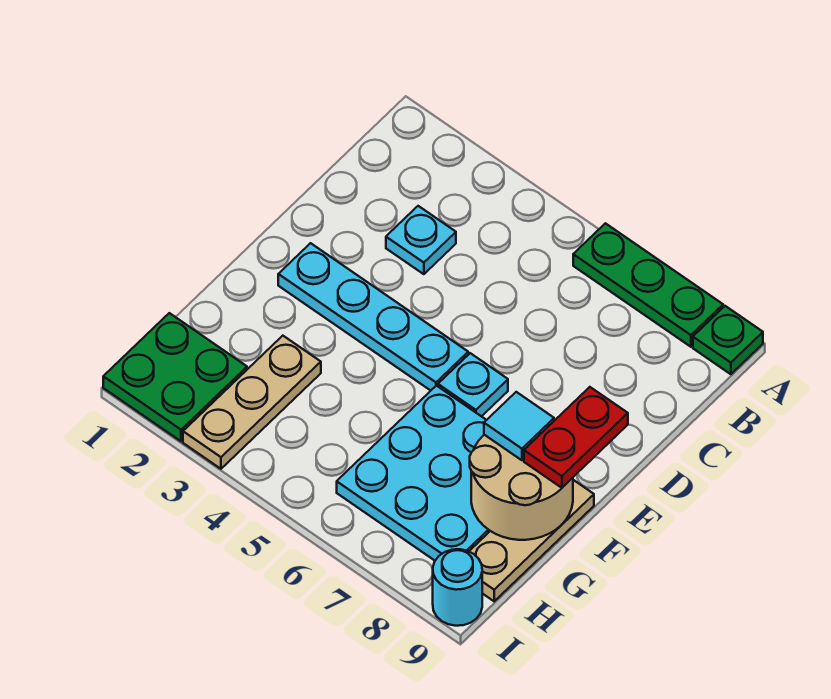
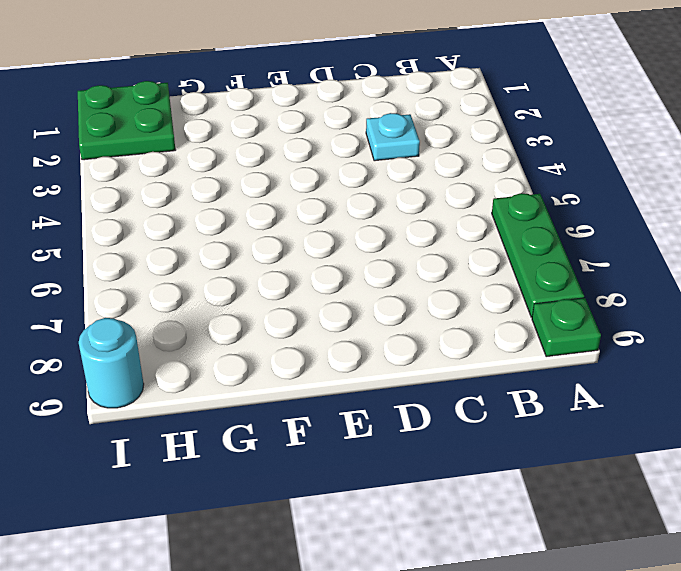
none -> cyan 1x4 plate [278,243,468,391]
none -> cyan 1x1 plate [438,353,508,417]
none -> cyan 3x3 plate [337,386,490,560]

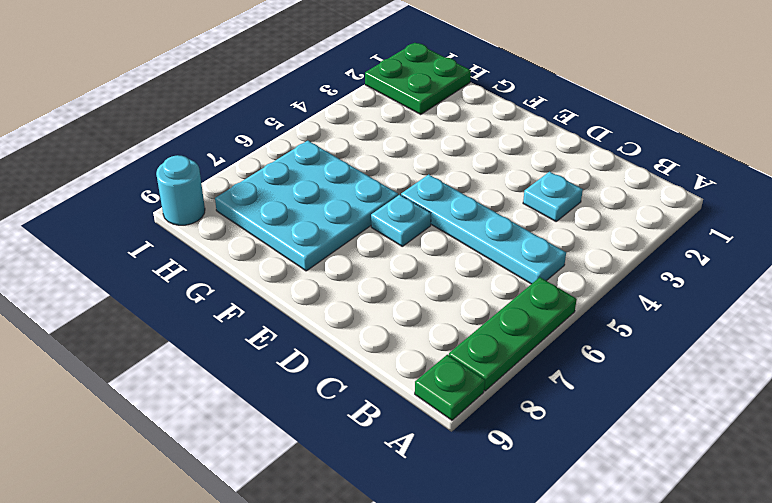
cyan 1x4 plate [401,174,566,284] -> cyan 1x4 plate turned to [278,243,468,391]
none -> tan 1x3 plate [469,480,594,601]
none -> tan 1x3 plate [183,336,321,469]
none -> tan 2x2 round brick [470,435,573,540]

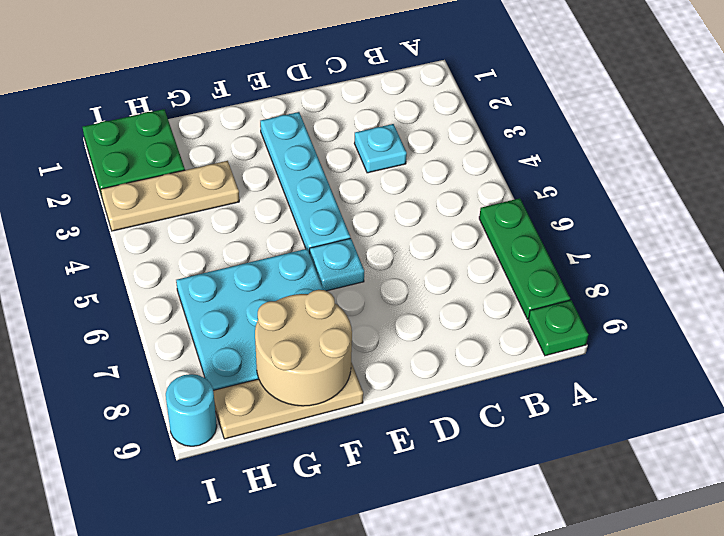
none -> red 1x2 plate [524,387,628,488]
none -> cyan 1x1 tile [484,392,554,460]

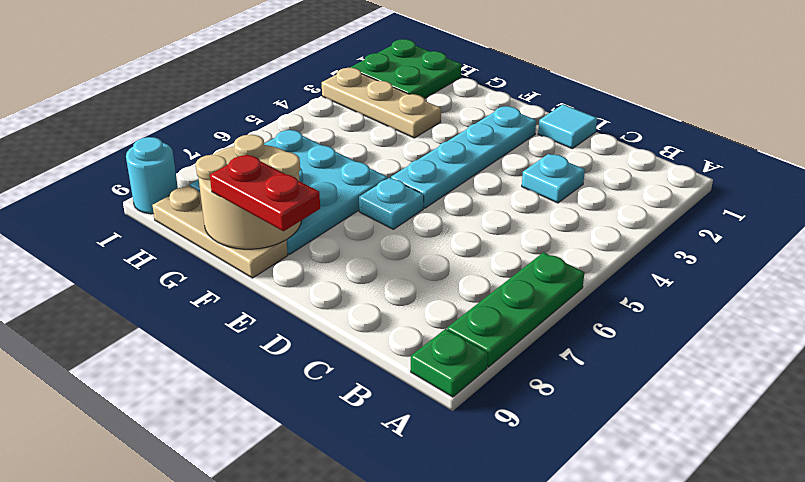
cyan 1x1 tile [538,104,597,149] -> cyan 1x1 tile moved to [484,392,554,460]

